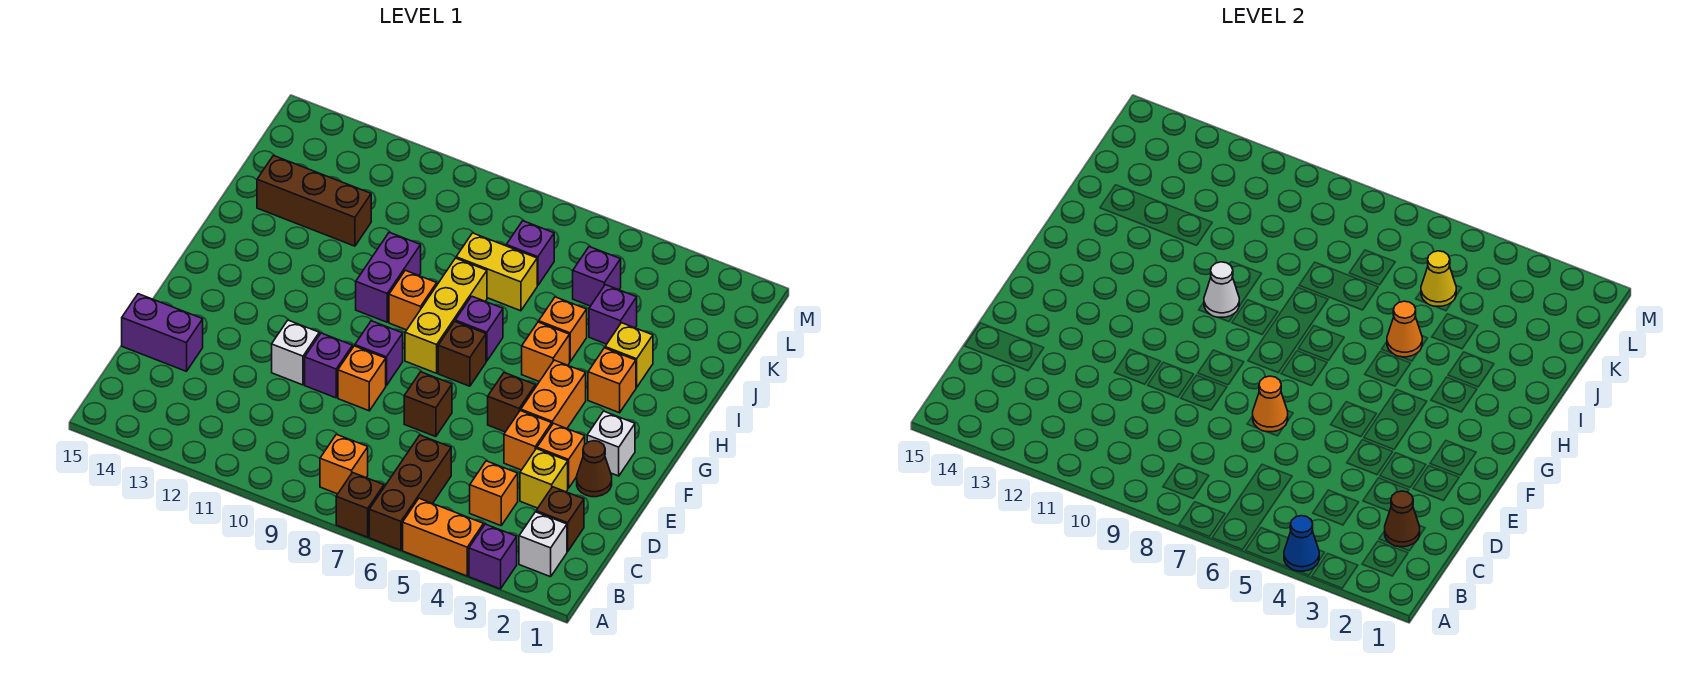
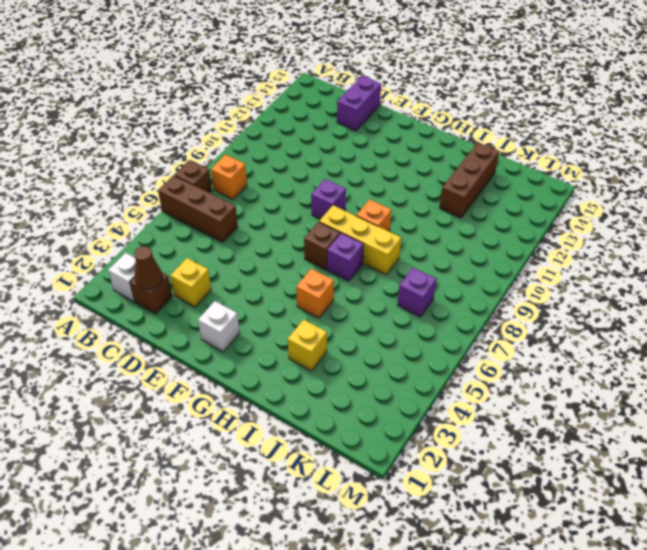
none -> purple 1x1 brick [469,524,517,589]
none -> orange 1x2 brick [403,498,484,576]
none -> orange 1x1 brick [470,461,518,526]
none -> brown 1x1 cone [577,441,612,497]

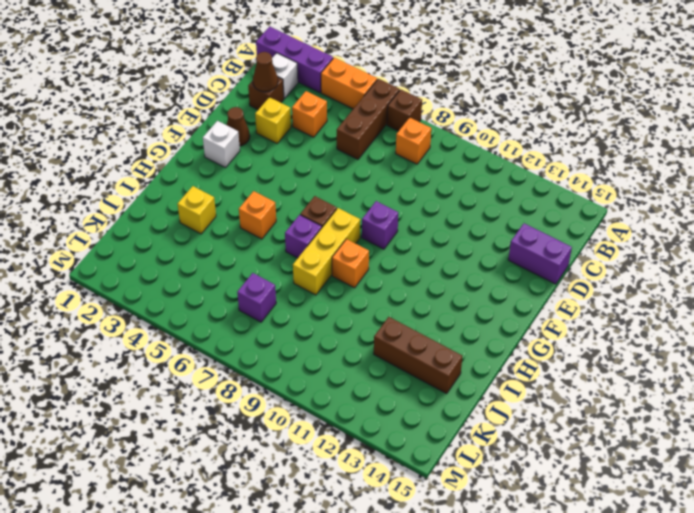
purple 1x3 brick [256,27,333,93] -> purple 1x1 brick [469,524,517,589]
none -> orange 1x1 brick [537,423,585,488]
none -> orange 1x1 brick [504,411,552,470]
none -> brown 1x1 brick [404,372,452,437]
none -> orange 1x1 brick [338,346,386,411]

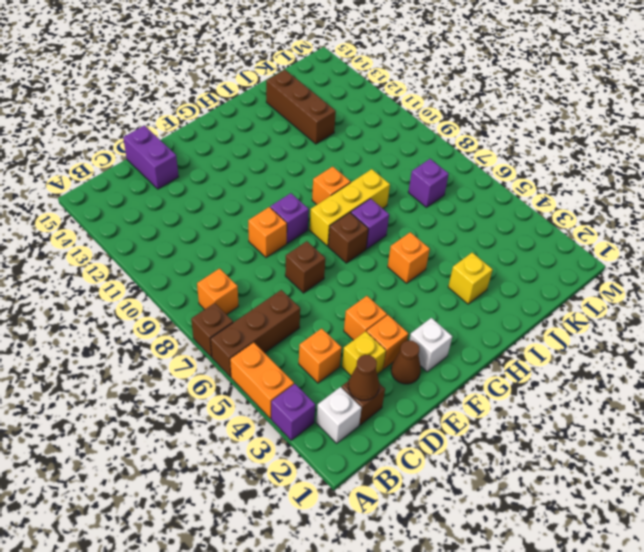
none -> purple 1x1 brick [305,333,353,398]
none -> white 1x1 brick [272,320,319,385]
none -> orange 1x2 brick [521,360,586,428]
none -> brown 1x1 brick [488,373,535,432]

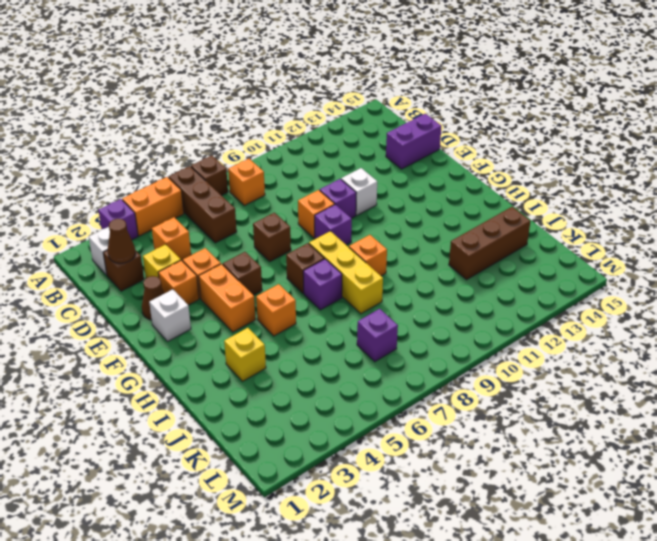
none -> orange 1x1 brick [588,348,636,413]
none -> purple 1x2 brick [356,232,421,322]
none -> orange 1x1 brick [539,297,587,362]
none -> purple 1x1 brick [589,285,637,344]

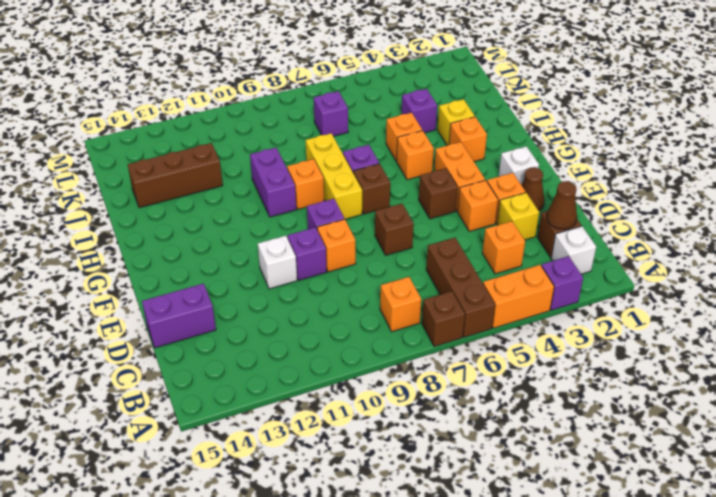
none -> yellow 1x2 brick [456,233,537,311]
none -> purple 1x1 brick [573,247,621,306]
none -> blue 1x1 cone [1284,516,1319,571]
none -> orange 1x1 cone [1253,376,1288,432]

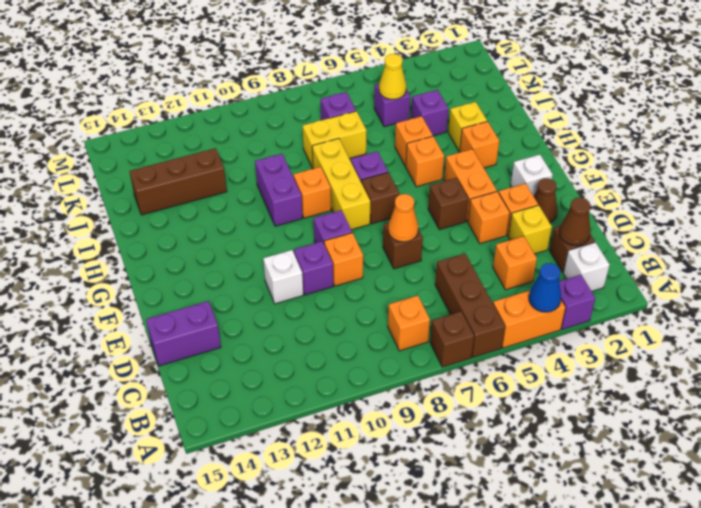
none -> white 1x1 cone [1204,262,1239,318]
none -> orange 1x1 cone [1387,301,1422,357]

